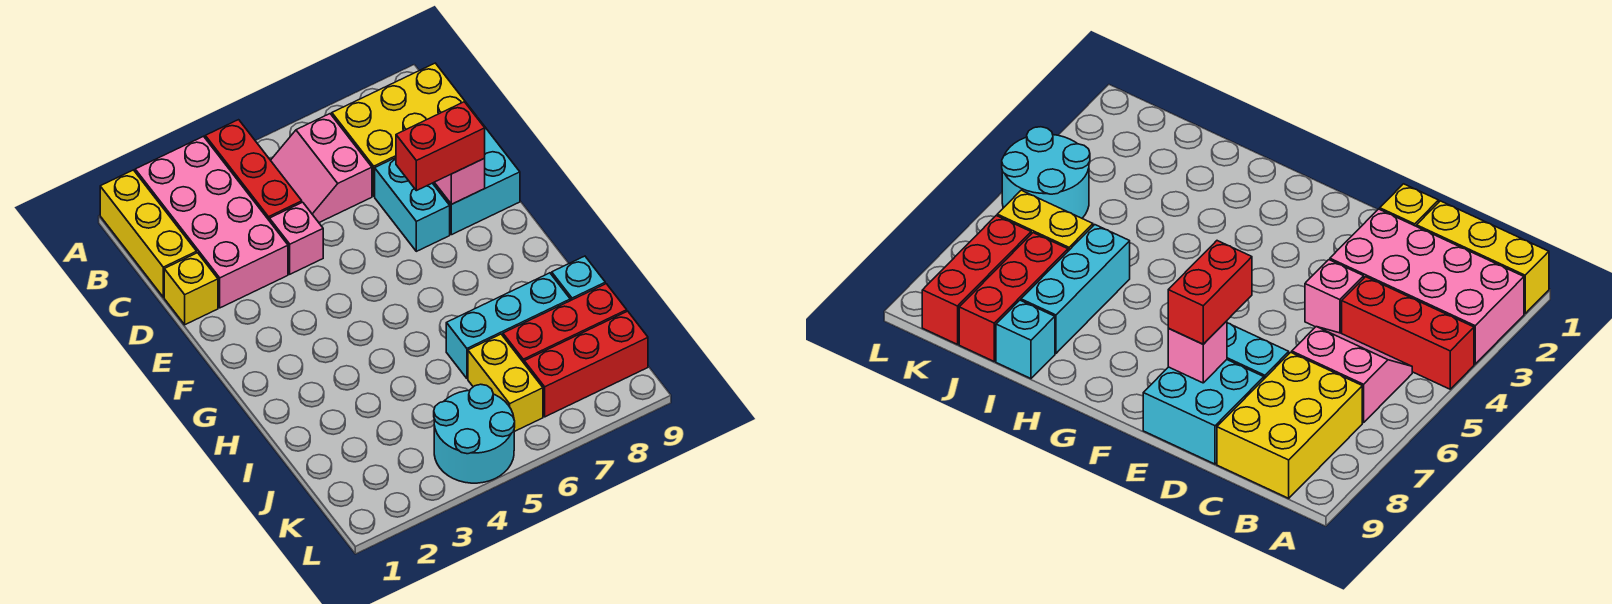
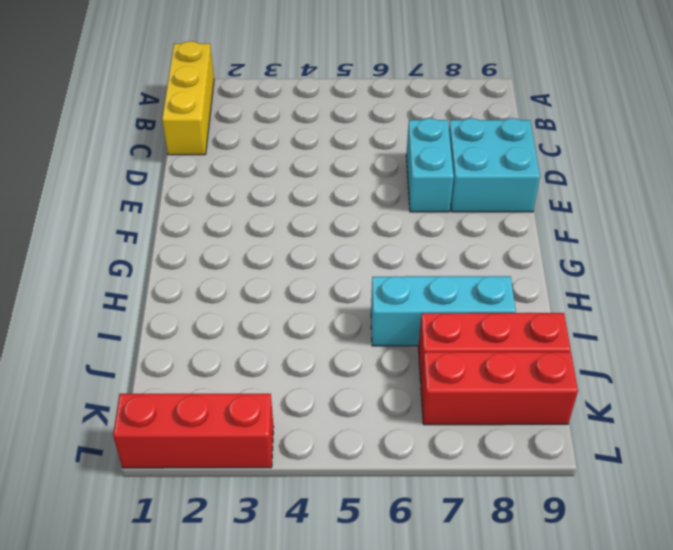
red 1x3 brick [113,394,274,468] -> red 1x3 brick turned to [205,120,302,220]
none -> pink 2x4 brick [135,136,288,308]
none -> pink 2x2 slope [271,114,372,222]
none -> yellow 2x3 brick [332,63,477,196]

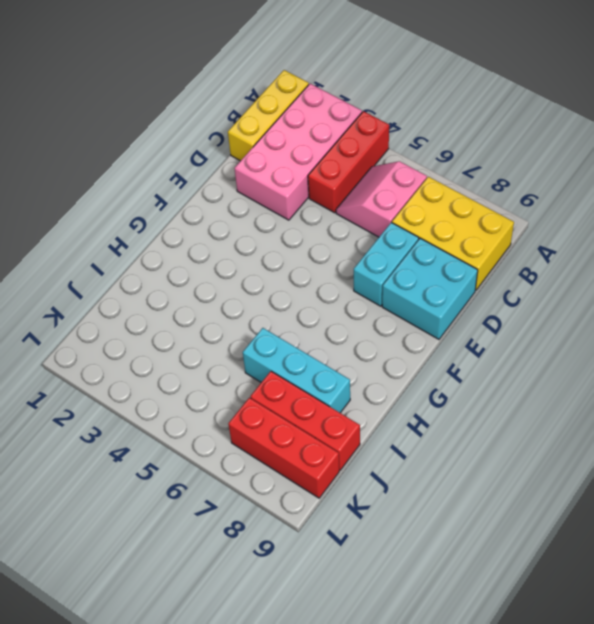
none -> yellow 1x1 brick [164,253,218,325]
none -> pink 1x1 brick [269,202,323,274]
none -> cyan 1x1 brick [552,256,605,301]

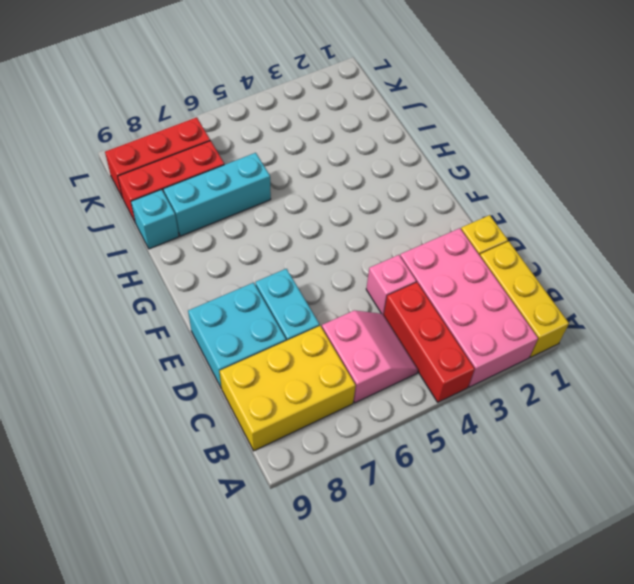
none -> yellow 1x2 brick [468,334,543,432]
none -> cyan 2x2 round brick [434,384,515,483]
none -> pink 1x1 brick [434,158,485,204]

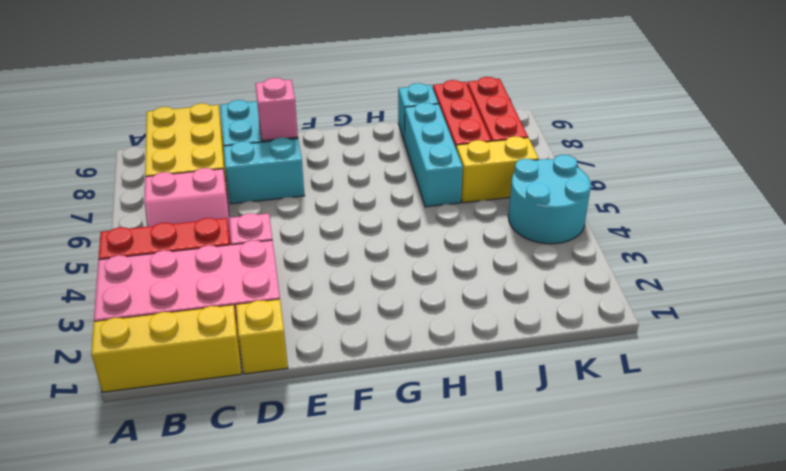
none -> red 1x2 brick [396,102,485,191]

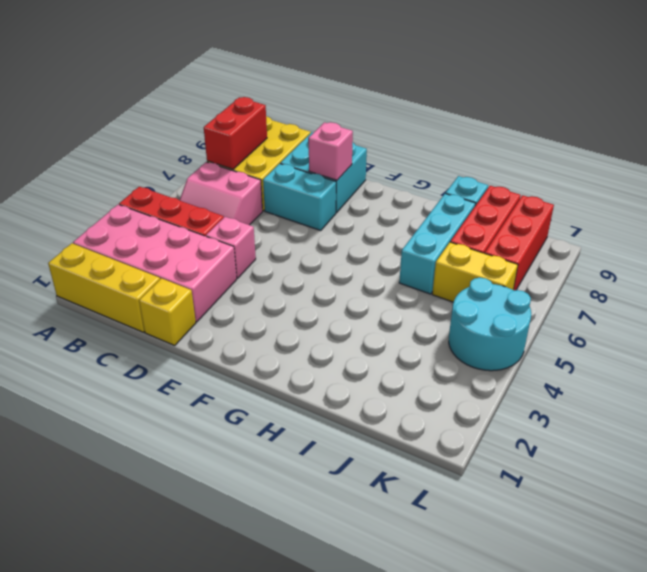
red 1x2 brick [204,97,267,169] -> red 1x2 brick moved to [396,102,485,191]

